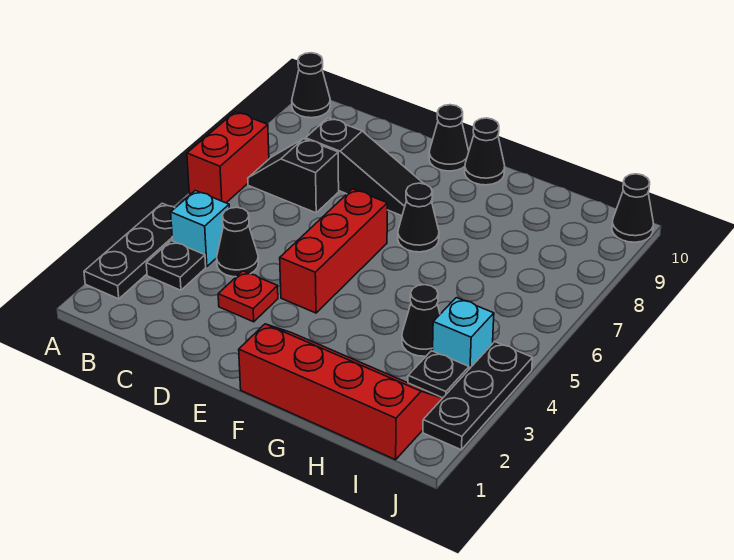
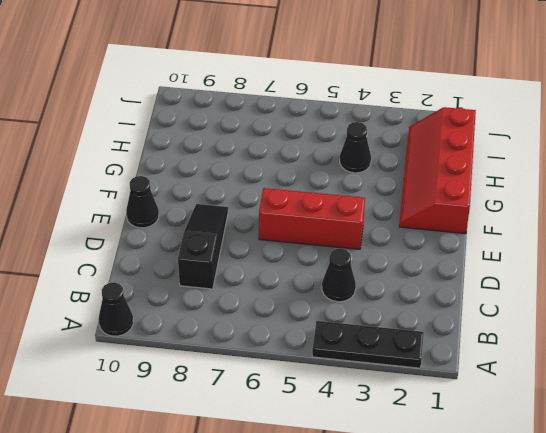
none -> red 1x2 brick [187,112,269,203]
none -> black 1x1 plate [146,241,206,290]
none -> cyan 1x1 brick [171,190,229,267]

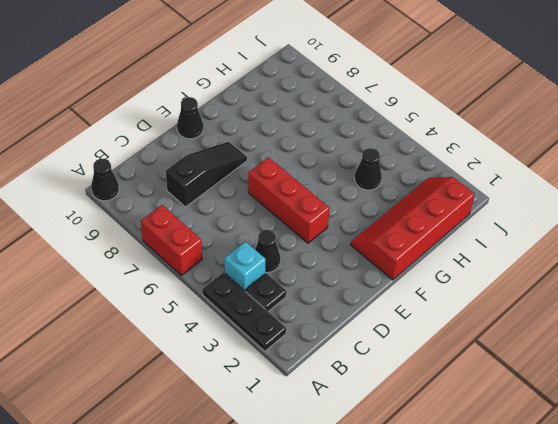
none -> black 1x2 slope [248,139,339,213]
none -> red 1x1 plate [218,271,278,322]
none -> black 1x1 cone [398,183,439,252]

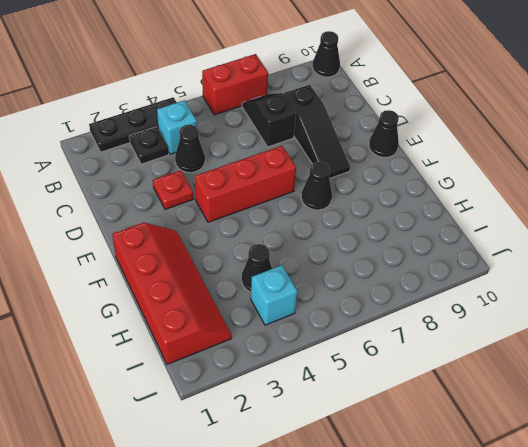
none -> black 1x1 cone [465,118,505,185]
none -> black 1x1 plate [408,351,469,398]
none -> black 1x3 plate [423,342,532,450]

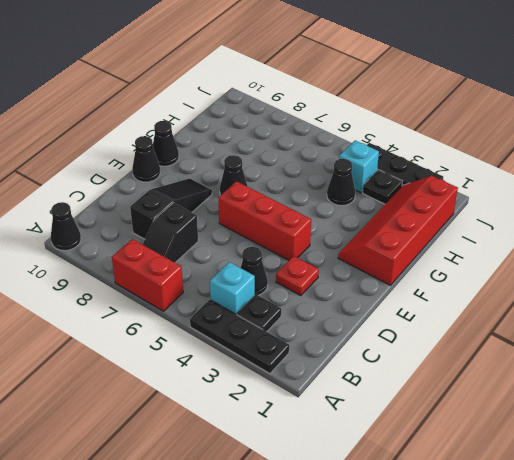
none -> black 1x1 cone [612,174,653,242]

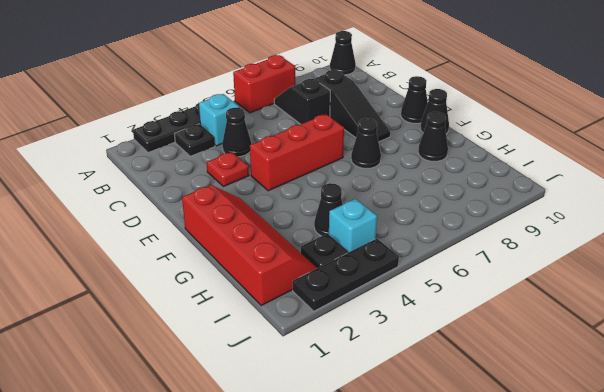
black 1x1 cone [418,112,448,162] -> black 1x1 cone moved to [612,174,653,242]

